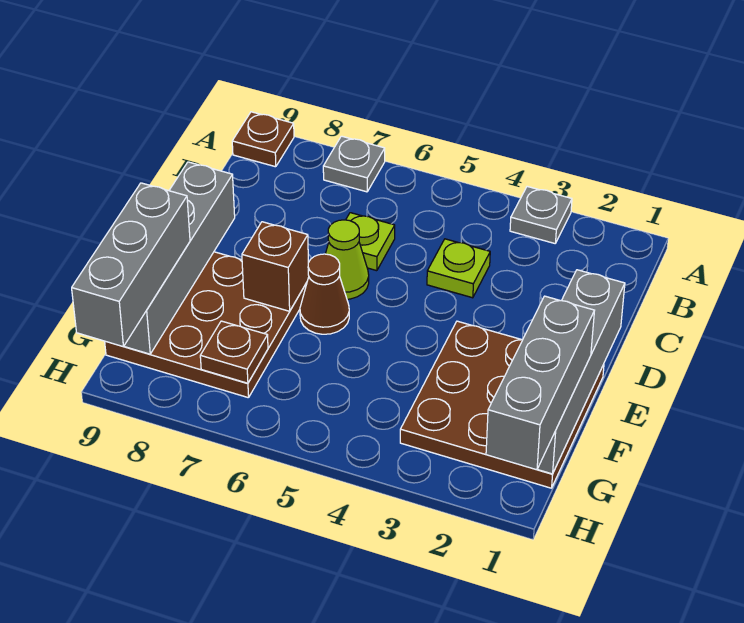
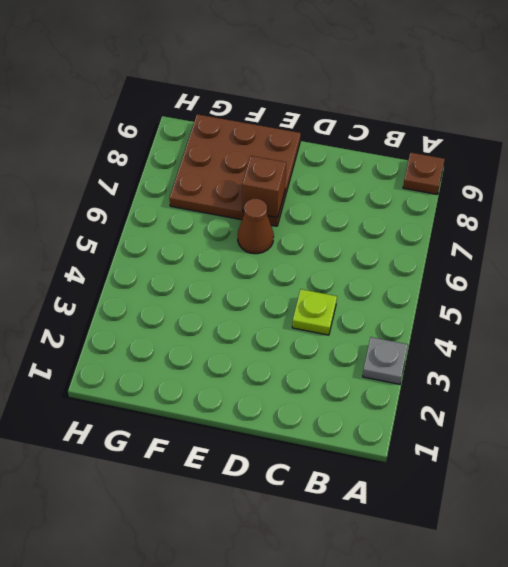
none -> grey 1x1 plate [323,136,385,192]
none -> lime 1x1 plate [346,213,395,271]
none -> lime 1x1 cone [326,220,369,299]

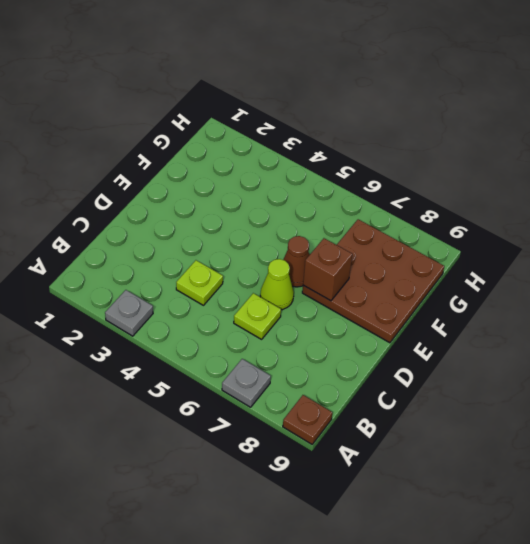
none -> brown 3x3 plate [400,321,604,488]
none -> grey 1x4 brick [537,270,625,474]
none -> grey 1x4 brick [124,162,235,354]

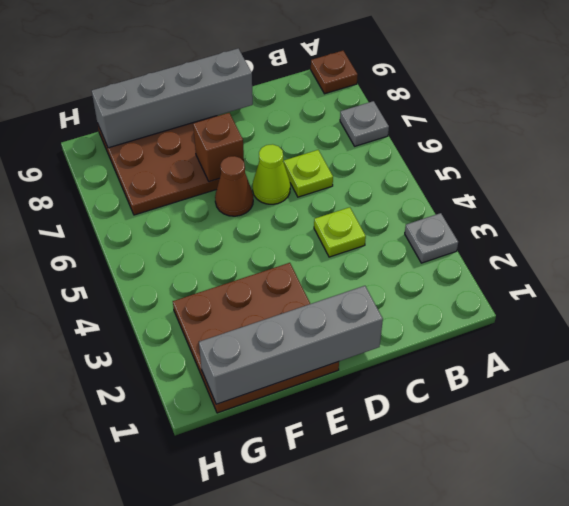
none -> brown 1x1 plate [200,321,268,383]
none -> grey 1x3 brick [486,296,595,470]
none -> grey 1x3 brick [72,183,190,347]

